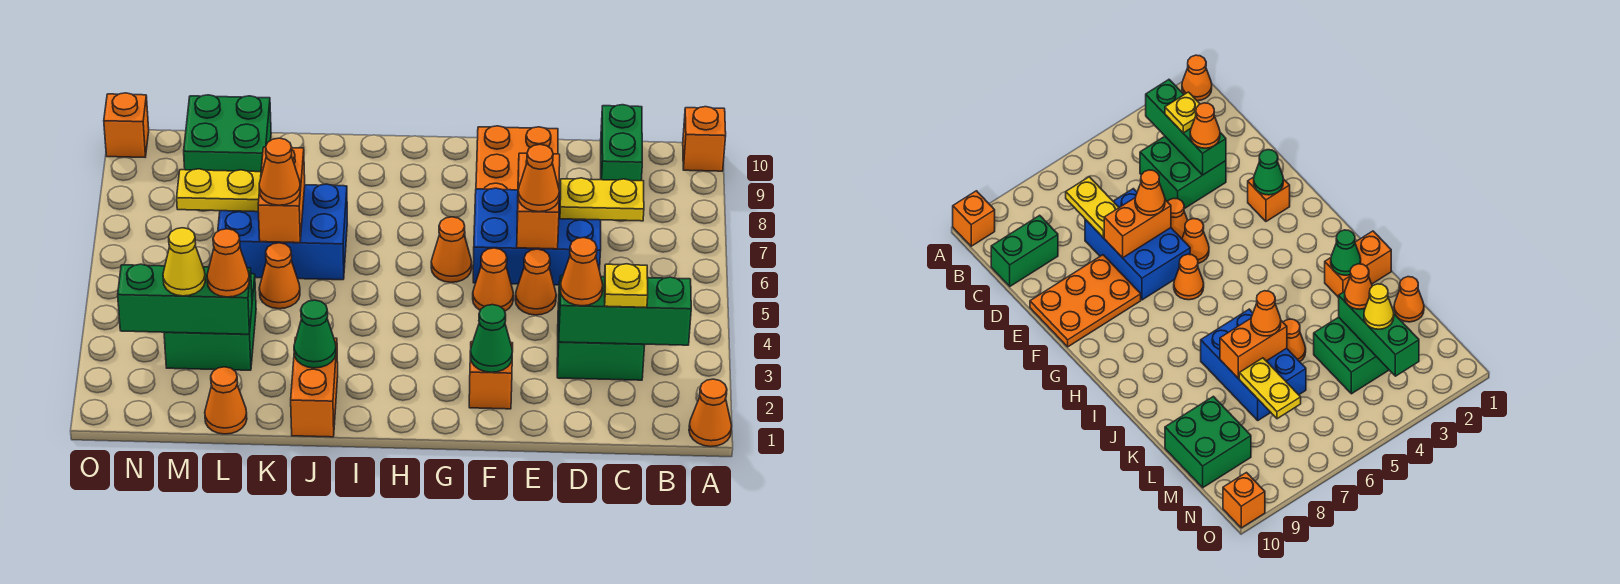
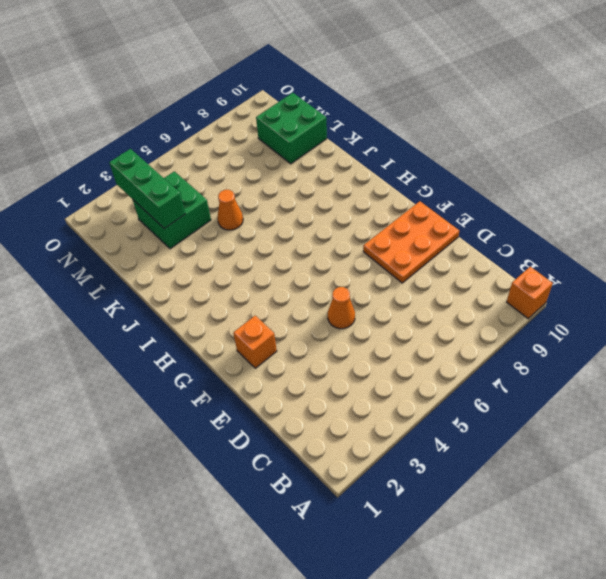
none -> orange 1x1 cone [689,379,732,447]
none -> green 2x2 brick [557,282,645,380]
none -> green 1x2 brick [601,105,642,181]
none -> blue 2x3 brick [473,188,601,285]

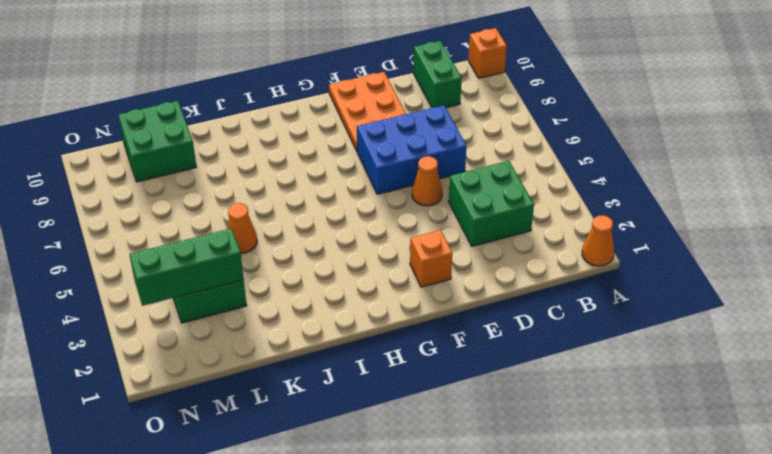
none -> orange 1x1 cone [473,248,513,311]
none -> orange 1x1 cone [431,217,472,282]
none -> orange 1x2 brick [291,338,338,437]
none -> blue 2x3 brick [218,184,347,280]

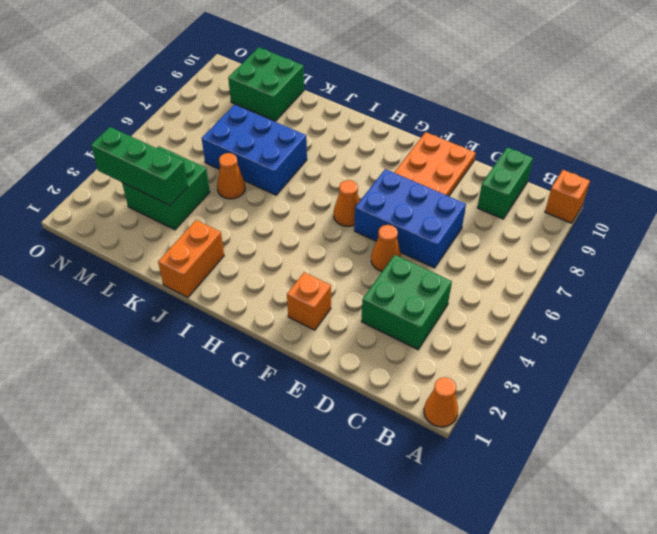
none -> orange 1x1 cone [473,248,513,311]
none -> orange 1x1 cone [205,367,247,434]
none -> orange 1x1 brick [104,93,149,157]
none -> green 1x3 brick [559,276,691,345]

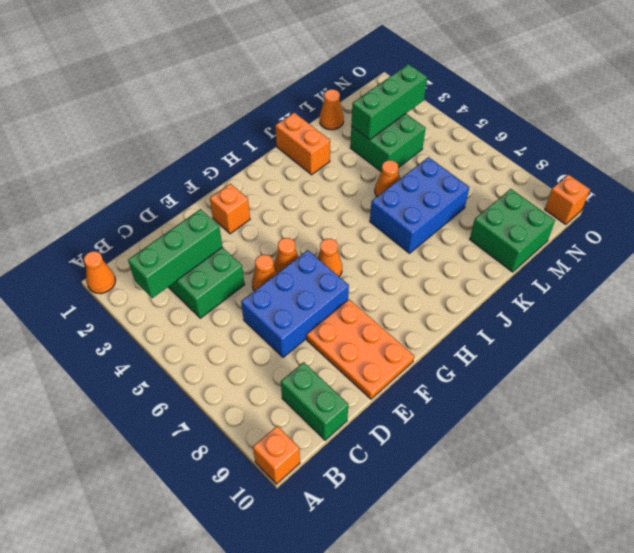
none -> yellow 1x2 plate [560,178,644,221]
none -> orange 1x2 brick [517,153,560,249]
none -> green 1x1 cone [470,305,513,372]
none -> green 1x1 cone [294,300,336,368]

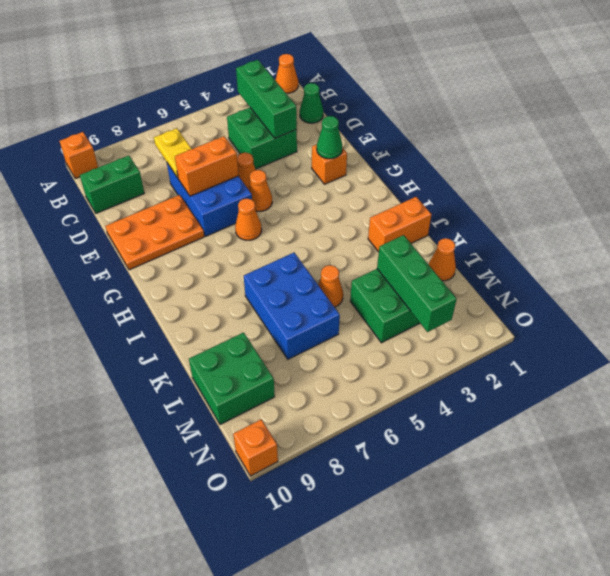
green 1x1 cone [300,83,323,123] -> green 1x1 cone moved to [294,300,336,368]
none -> orange 1x2 brick [258,147,305,243]
none -> yellow 1x2 plate [177,169,261,212]
none -> yellow 1x1 plate [605,264,648,307]
none -> orange 1x1 cone [560,238,603,306]

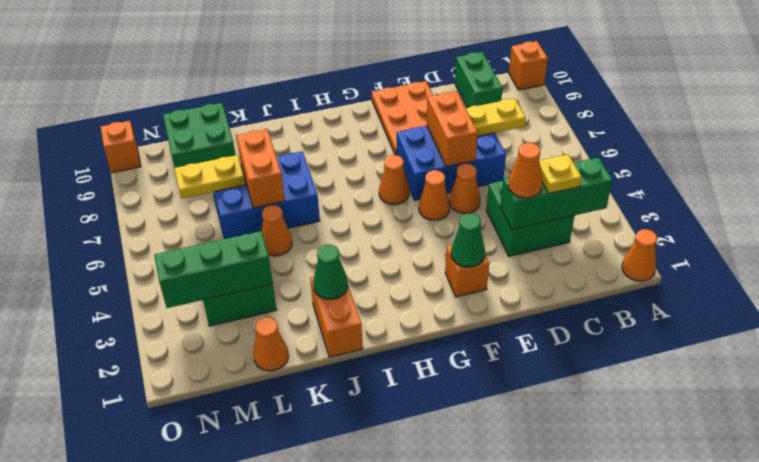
none -> orange 1x1 cone [518,144,559,212]
none -> orange 1x1 cone [259,138,300,205]
none -> orange 1x1 cone [207,229,249,297]
none -> yellow 1x1 cone [163,228,205,296]

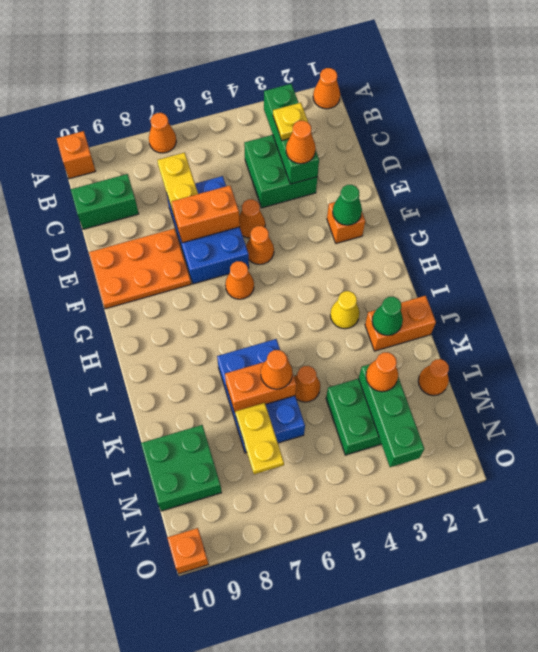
orange 1x1 cone [149,113,176,153] -> orange 1x1 cone moved to [518,144,559,212]
yellow 1x1 cone [330,291,360,329] -> yellow 1x1 cone moved to [163,228,205,296]

